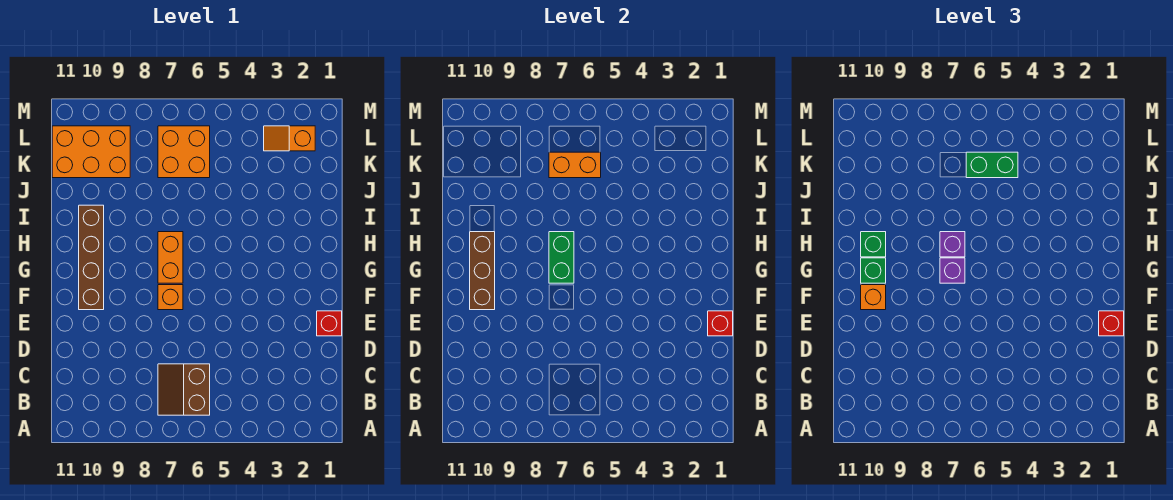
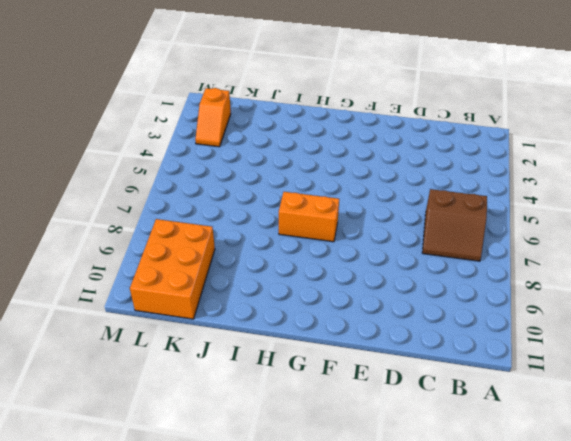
none -> red 1x1 brick [317,311,342,336]
none -> orange 1x1 brick [158,285,183,310]
none -> brown 1x4 brick [79,205,104,310]

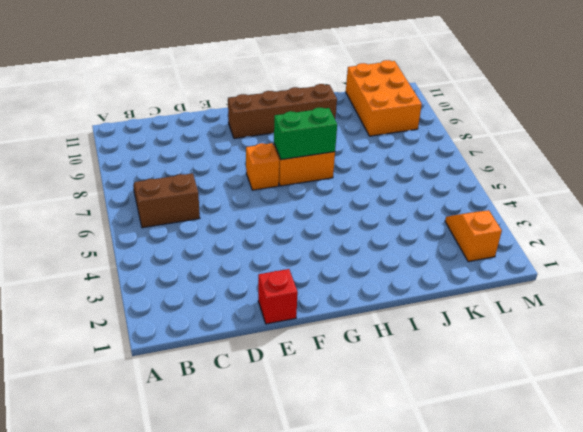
none -> orange 2x2 brick [158,126,210,178]
none -> red 1x1 brick [708,311,733,336]
none -> brown 1x3 brick [470,232,495,310]

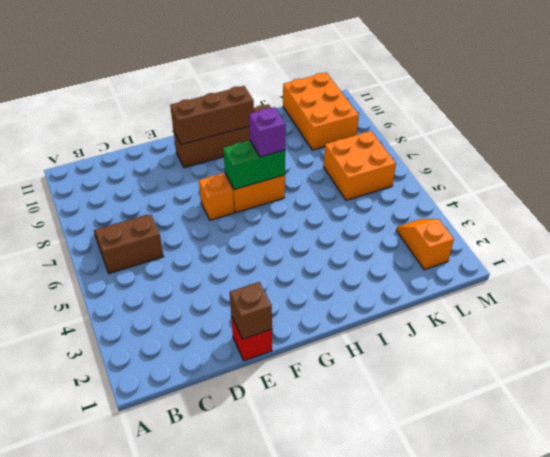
brown 1x1 brick [230,282,272,339] -> red 1x1 brick [708,311,733,336]
none -> orange 1x2 brick [549,152,601,178]
none -> red 1x1 brick [1099,311,1124,336]
none -> orange 1x1 brick [861,285,886,310]

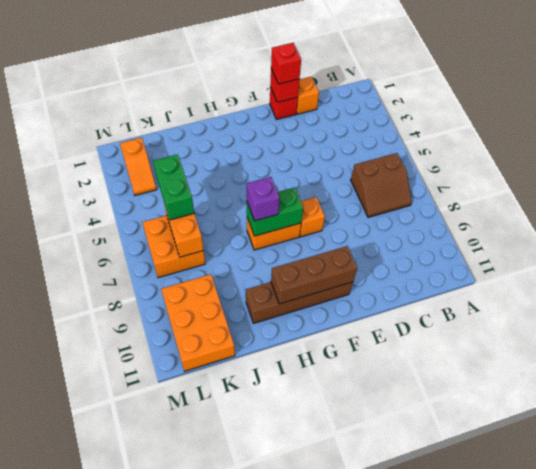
orange 1x1 brick [296,77,319,114] -> orange 1x1 brick moved to [861,285,886,310]
none -> purple 1x1 brick [940,258,965,283]
none -> green 1x1 brick [861,258,886,283]
none -> green 1x1 brick [861,232,886,257]

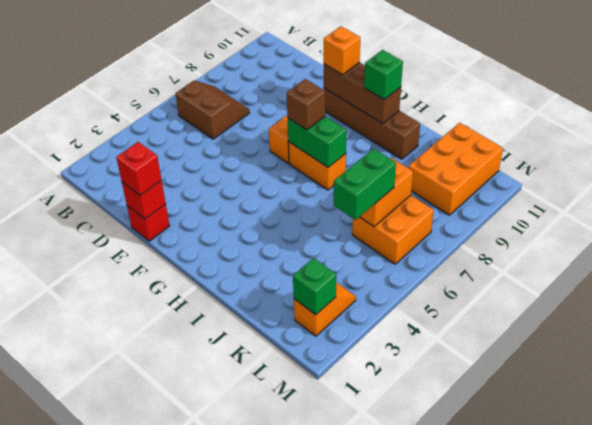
brown 1x1 brick [287,79,325,130] -> purple 1x1 brick [940,258,965,283]
green 1x1 brick [293,258,336,315] -> green 1x1 brick moved to [861,258,886,283]
none -> purple 1x1 brick [940,232,965,257]

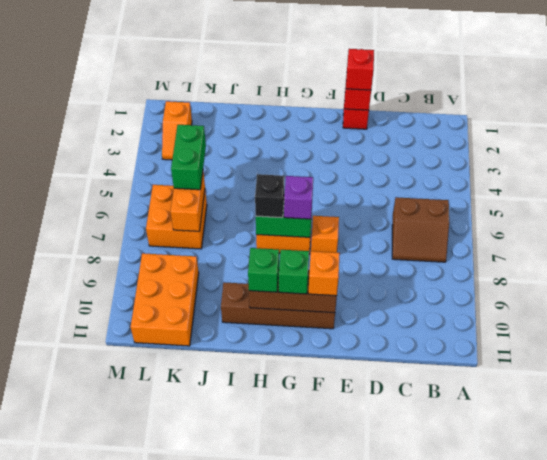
black 1x1 brick [255,174,285,218] -> purple 1x1 brick [940,232,965,257]

